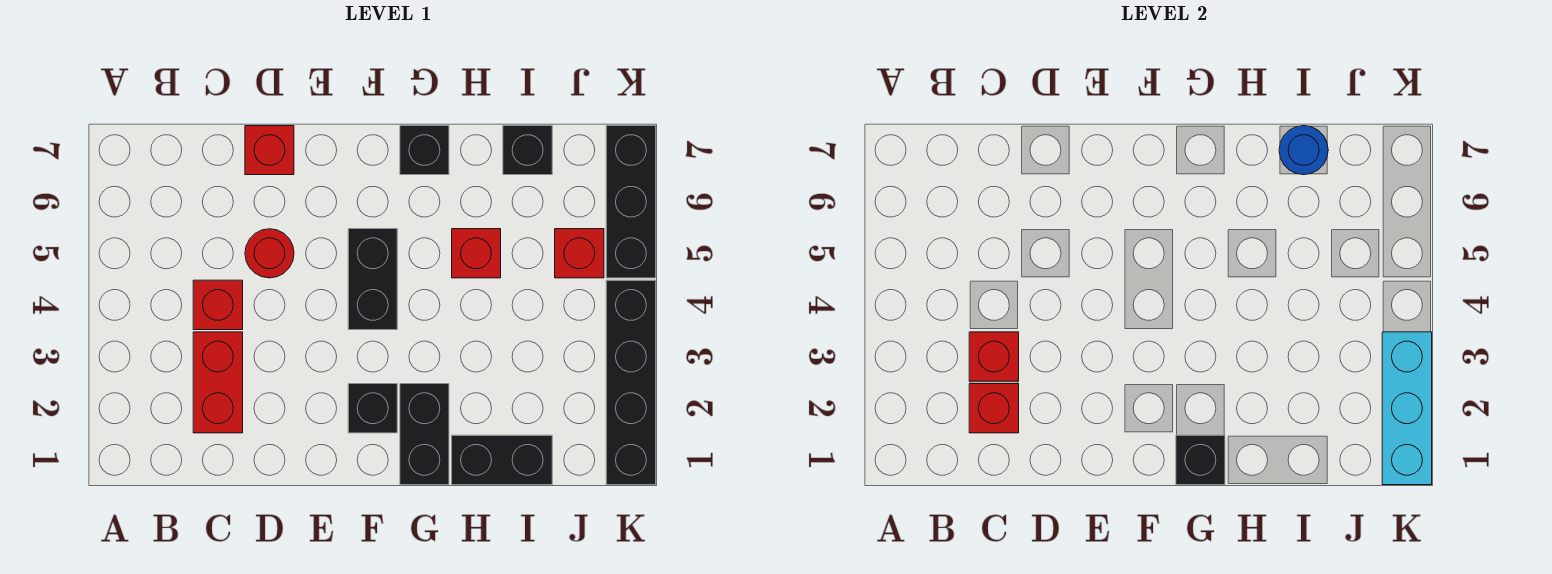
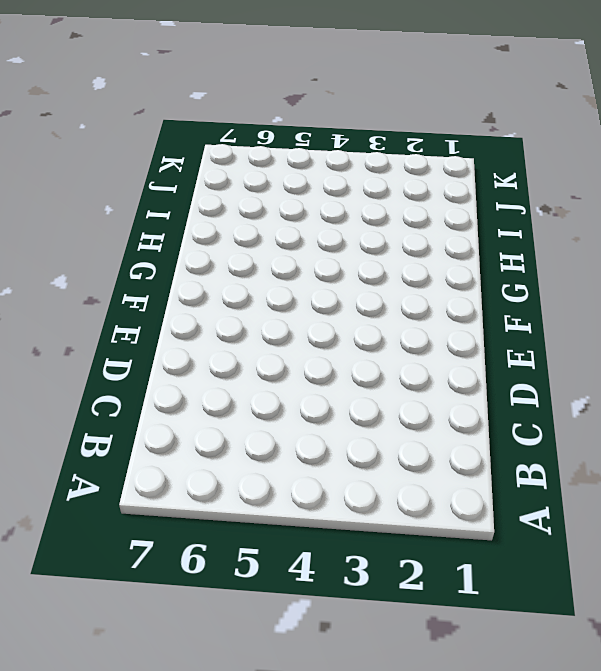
none -> red 1x2 brick [193,332,243,433]
none -> red 1x1 brick [193,280,243,330]
none -> red 1x1 round brick [245,229,294,278]

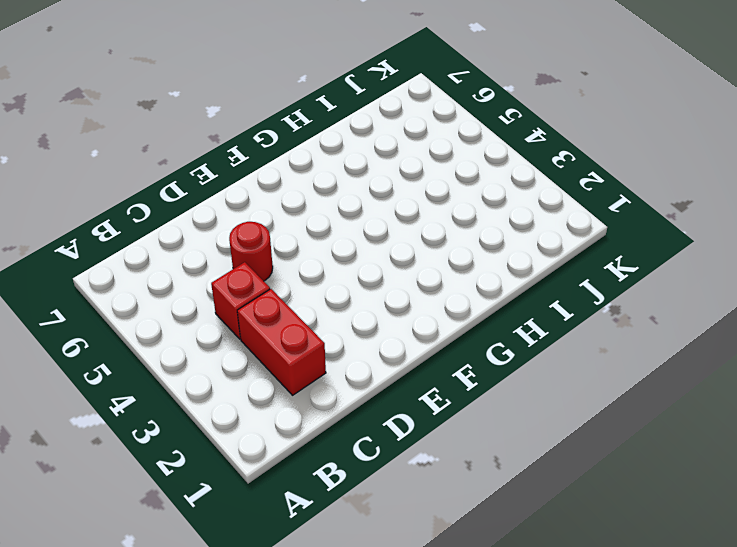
none -> red 1x1 brick [245,126,294,175]
none -> black 1x1 brick [348,384,397,433]
none -> black 1x2 brick [348,229,397,330]

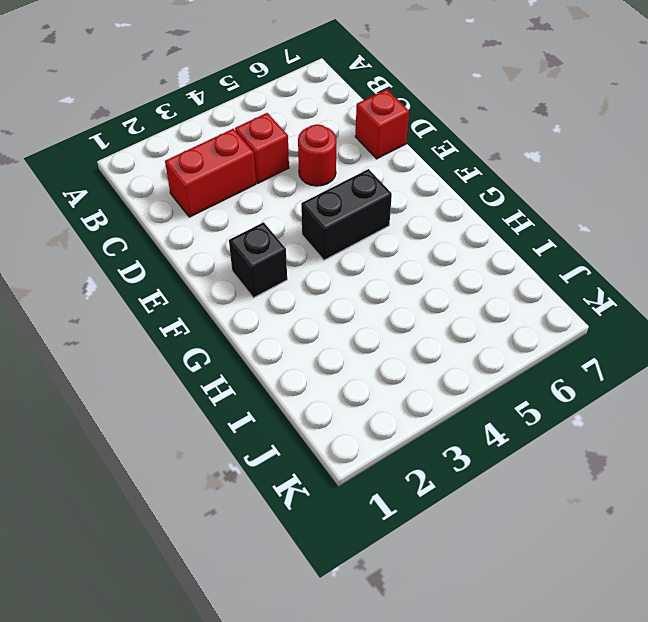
none -> black 1x2 brick [400,384,449,485]
none -> black 1x1 brick [400,126,449,175]
none -> black 1x2 brick [452,435,552,485]

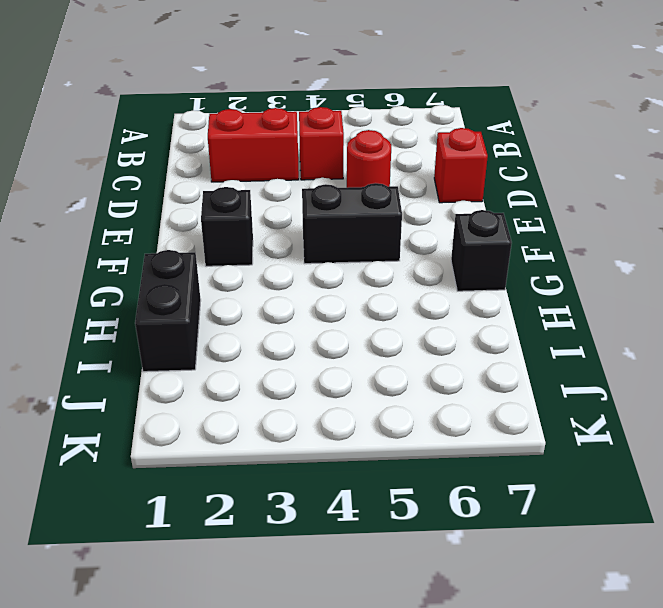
none -> black 1x2 brick [400,384,449,485]
none -> red 1x1 brick [452,229,501,278]
none -> black 1x1 brick [503,126,552,175]

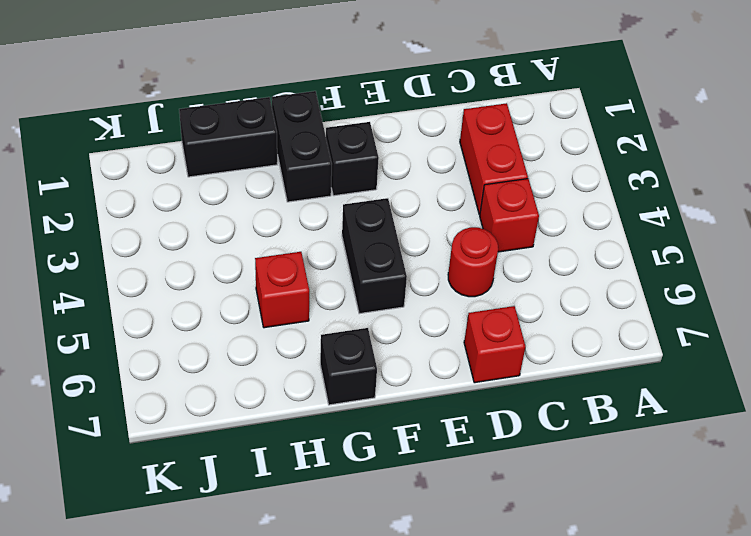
none -> black 1x1 brick [503,126,552,175]
none -> red 1x1 brick [555,229,604,278]
none -> black 1x4 brick [606,280,656,485]

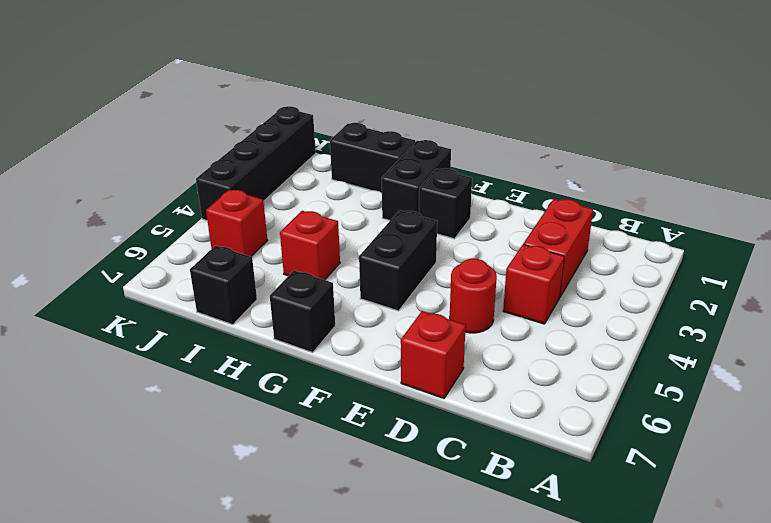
none -> black 1x3 brick [606,126,656,278]
none -> red 1x1 brick [969,384,1019,433]
none -> red 1x1 brick [969,332,1019,381]

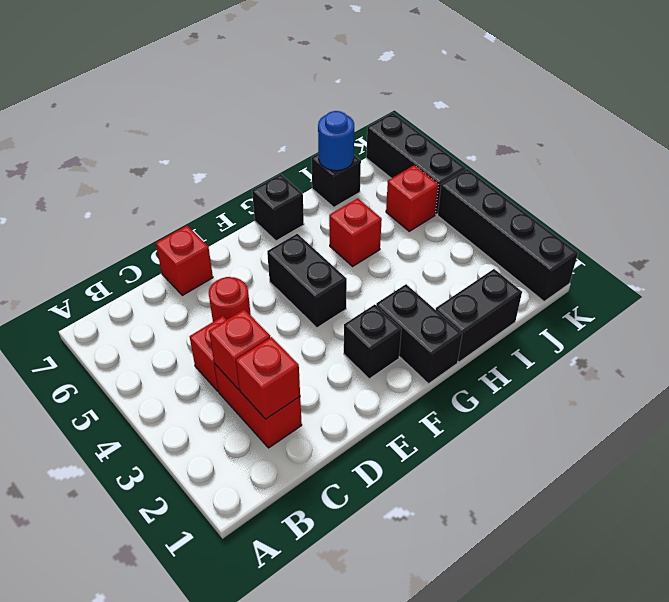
none -> black 1x1 brick [1176,435,1225,485]
none -> cyan 1x3 brick [1382,332,1432,485]

